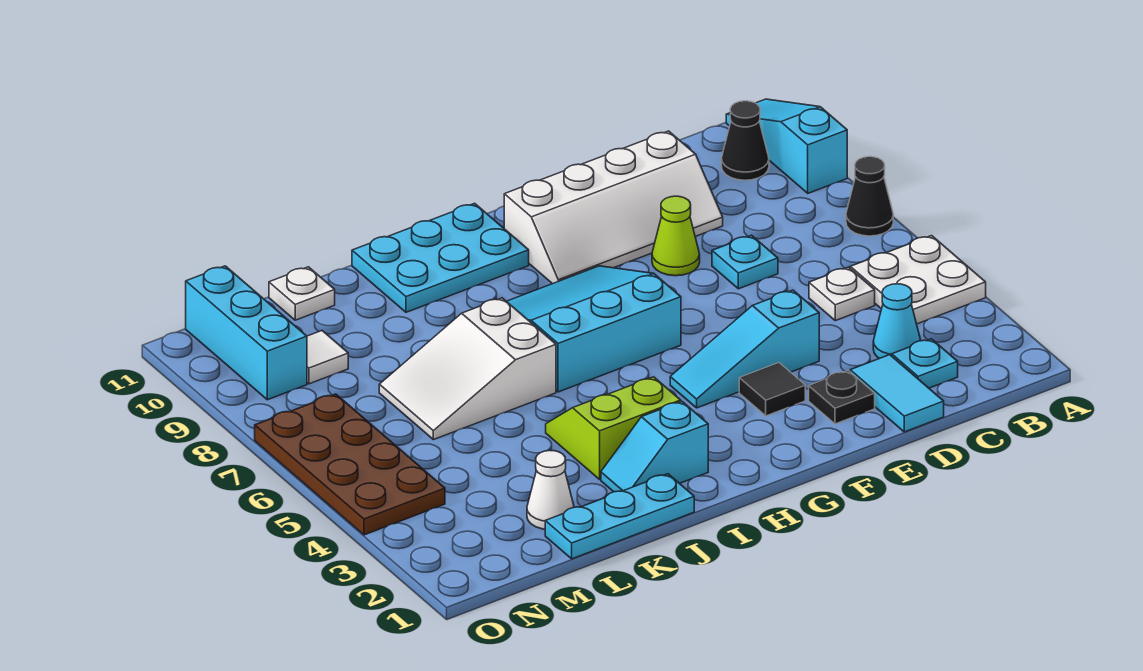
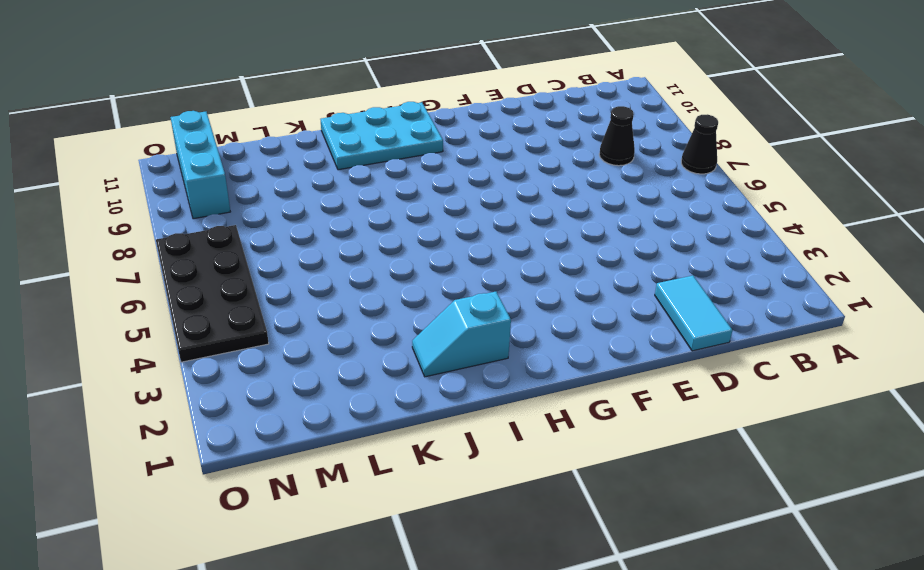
black 1x1 cone [599,106,635,166] -> black 1x1 cone moved to [721,101,769,180]
black 2x4 plate [156,225,269,362] -> brown 2x4 plate [255,394,445,535]
none -> white 2x2 plate [850,236,986,324]
none -> cyan 1x3 slope [726,99,847,193]
none -> cyan 1x1 plate [892,339,958,388]

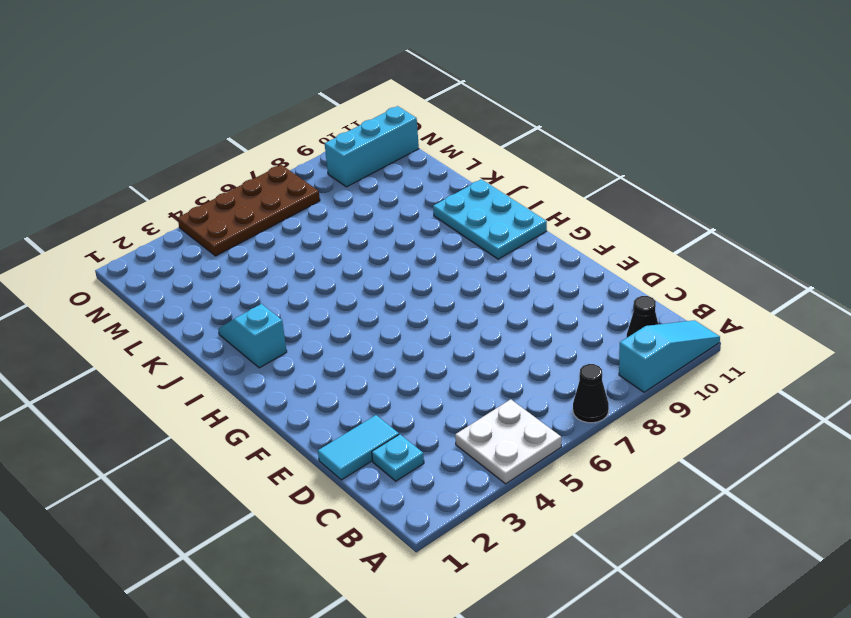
none -> cyan 1x1 cone [873,284,921,359]
none -> white 1x1 plate [809,267,875,321]
none -> cyan 1x1 plate [712,235,778,289]

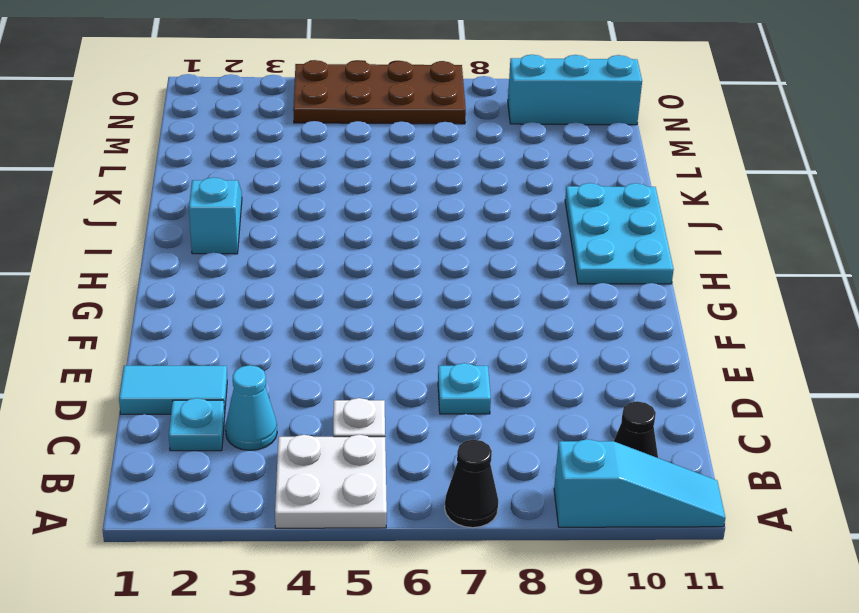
none -> white 2x4 slope [504,131,723,284]
none -> black 1x1 plate [809,371,875,424]
none -> cyan 1x3 slope [670,290,819,408]

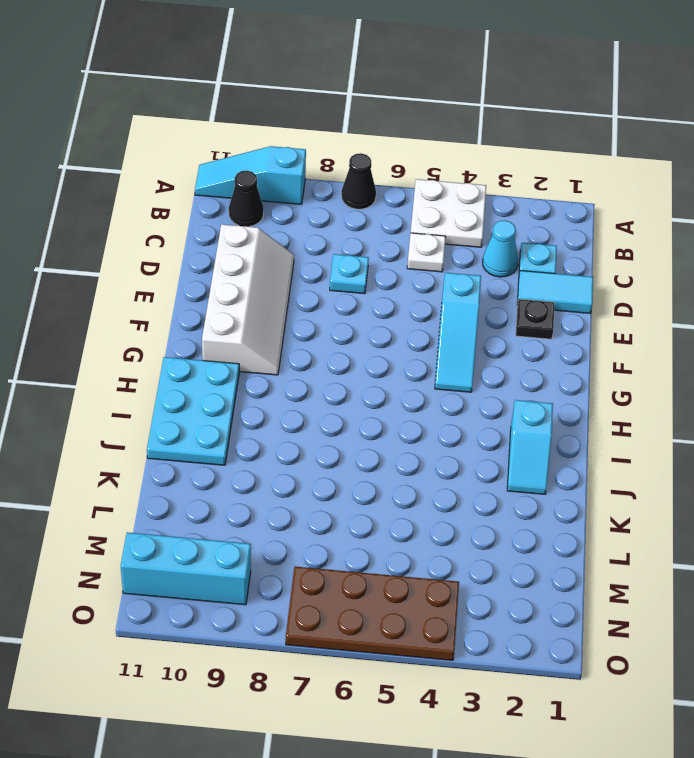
none -> lime 1x1 cone [652,196,700,276]
none -> black 1x1 tile [739,363,805,416]
none -> cyan 3x3 slope [507,266,681,392]

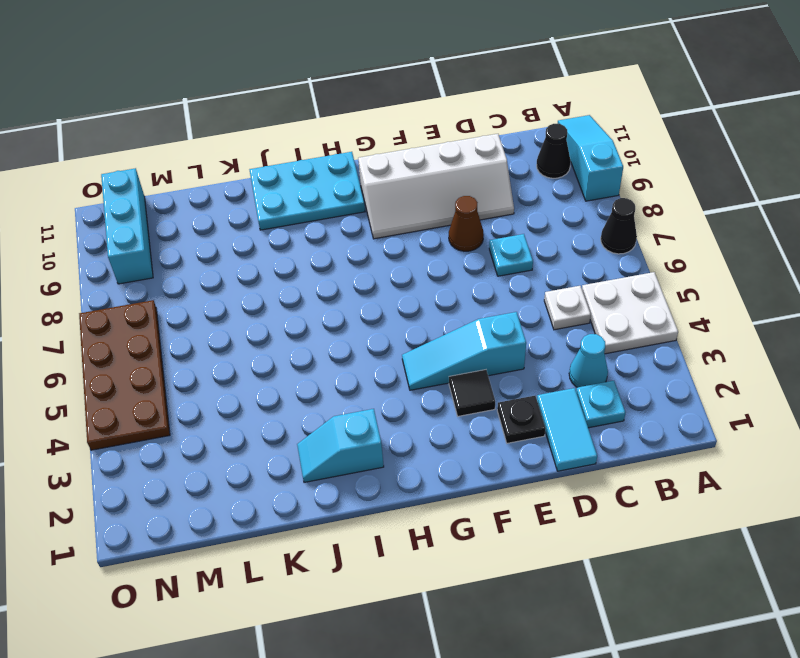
brown 1x1 cone [449,196,484,251] -> lime 1x1 cone [652,196,700,276]
none -> cyan 3x3 slope [507,266,681,392]
none -> lime 2x2 slope [546,377,681,479]
none -> cyan 1x3 plate [545,474,694,559]

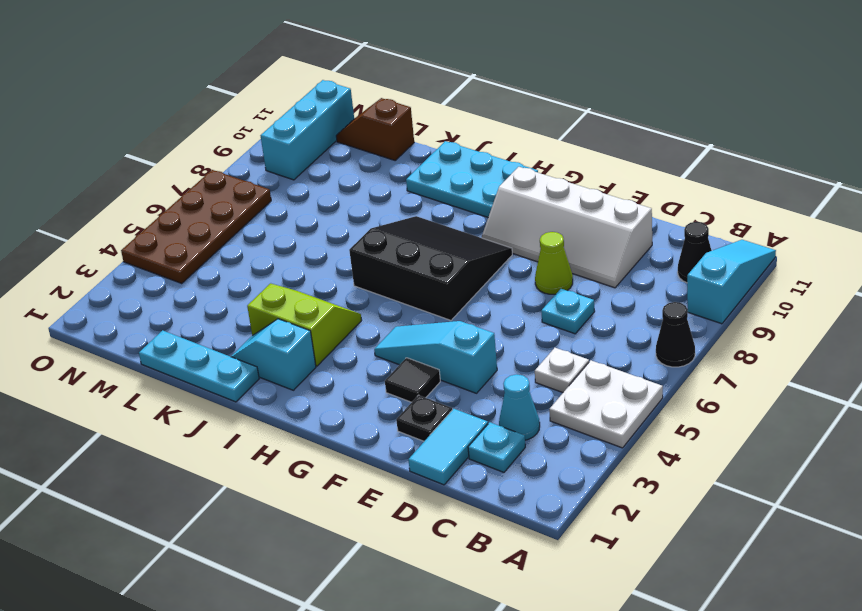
black 3x3 slope [349,216,512,320] -> cyan 3x3 slope [507,266,681,392]
brown 1x2 slope [336,98,414,160] -> white 1x1 plate [269,267,335,320]
none -> white 2x3 slope [379,298,556,440]
none -> white 1x1 cone [527,450,574,529]
none -> white 1x1 tile [307,331,348,384]

